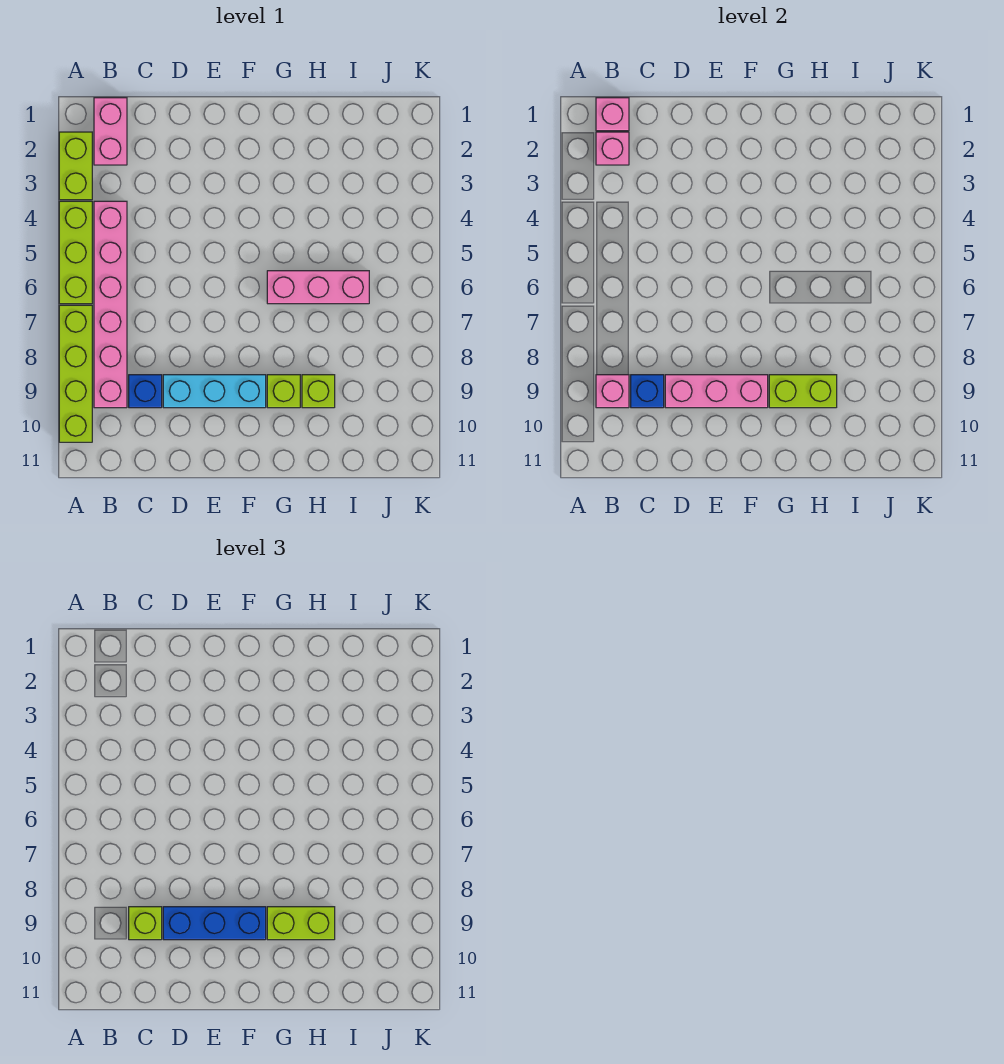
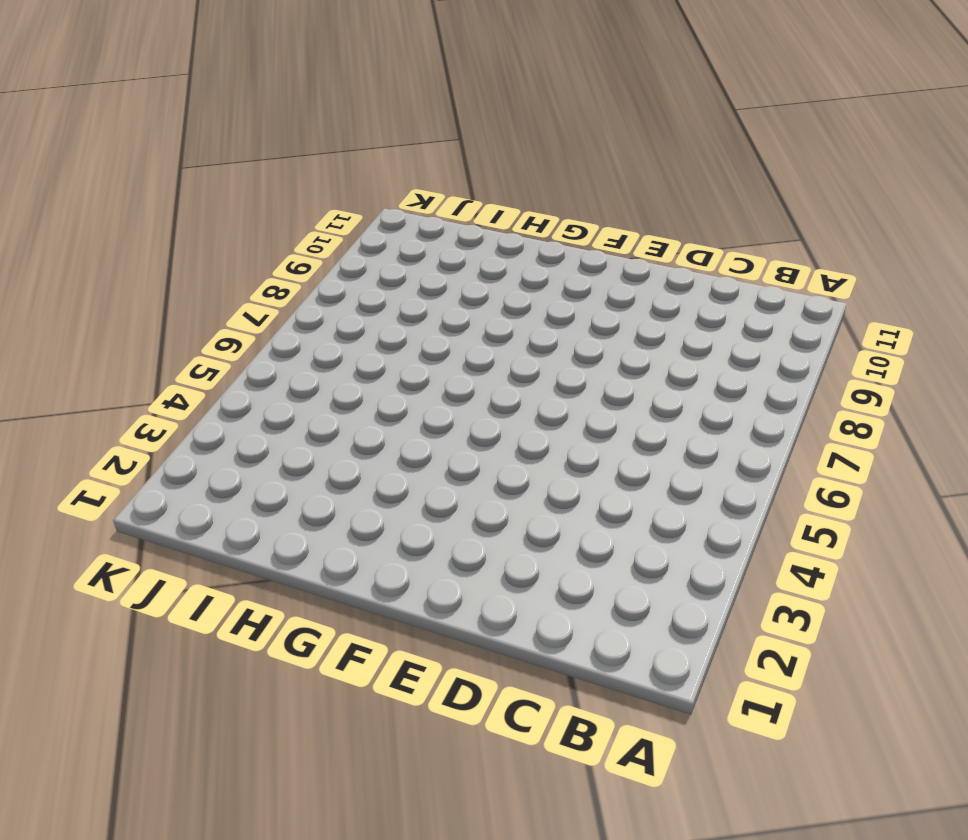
none -> lime 1x2 brick [59,132,92,200]
none -> lime 1x3 brick [59,201,92,304]
none -> lime 1x4 brick [59,305,92,442]

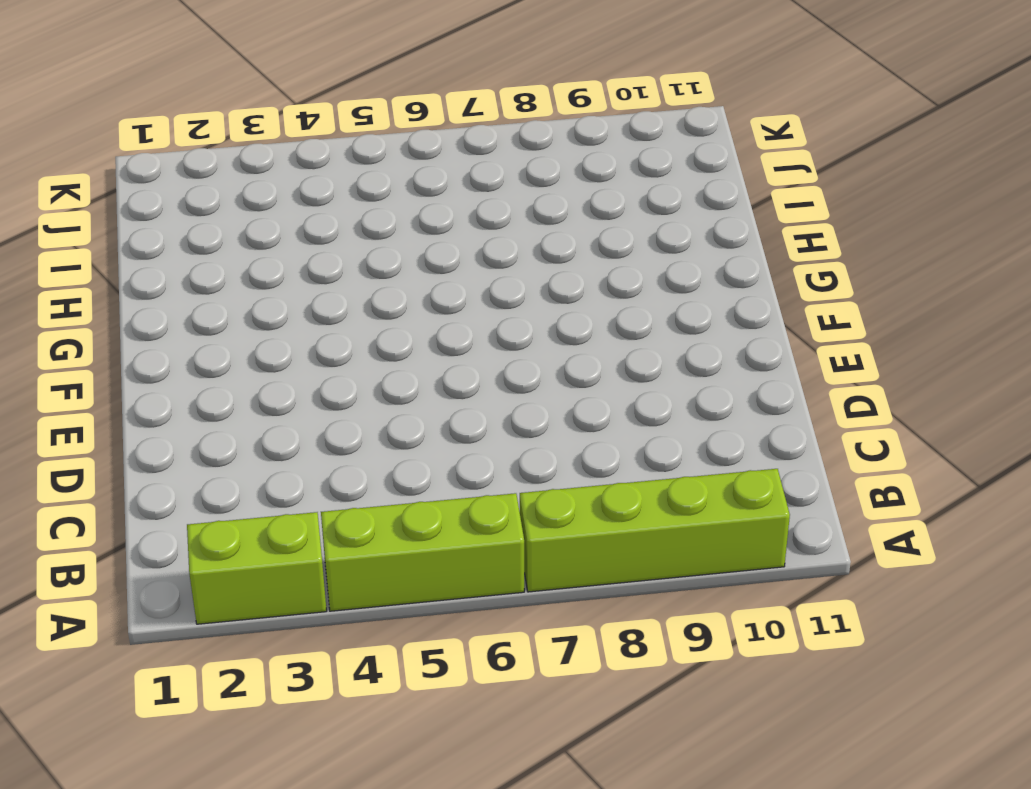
none -> pink 1x2 brick [94,98,127,165]
none -> pink 1x6 brick [94,201,127,408]
none -> blue 1x1 brick [129,375,162,408]

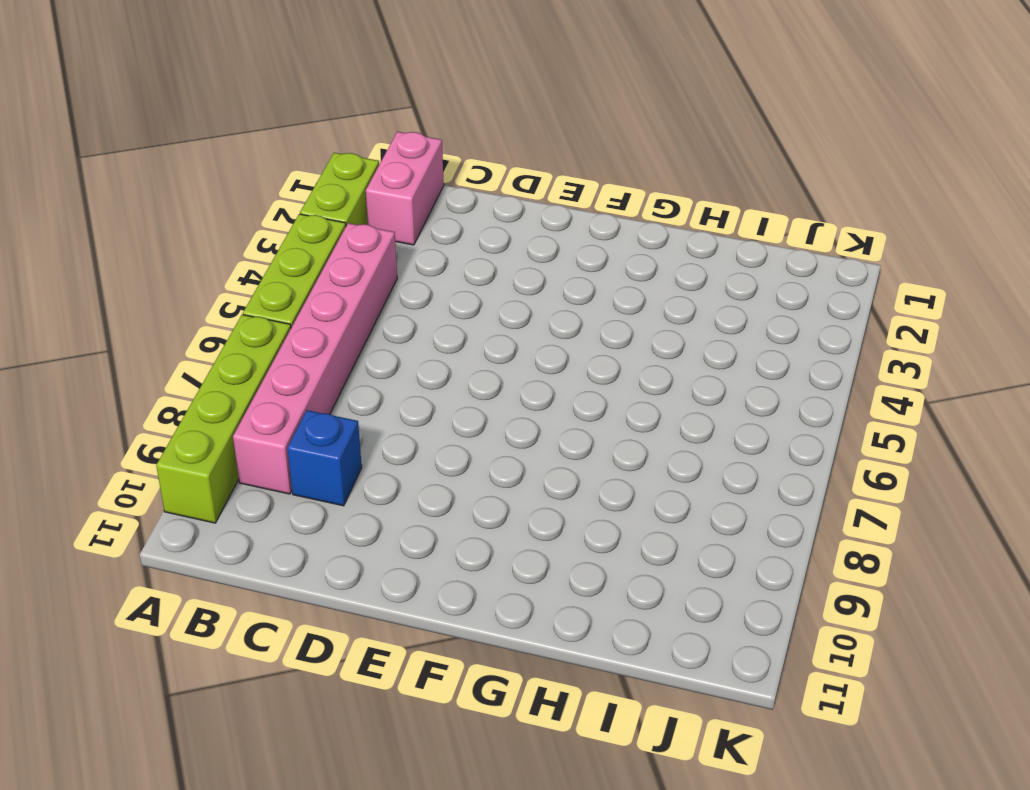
none -> cyan 1x3 brick [163,375,266,408]
none -> pink 1x3 brick [267,271,369,304]
none -> lime 1x1 brick [267,375,300,408]

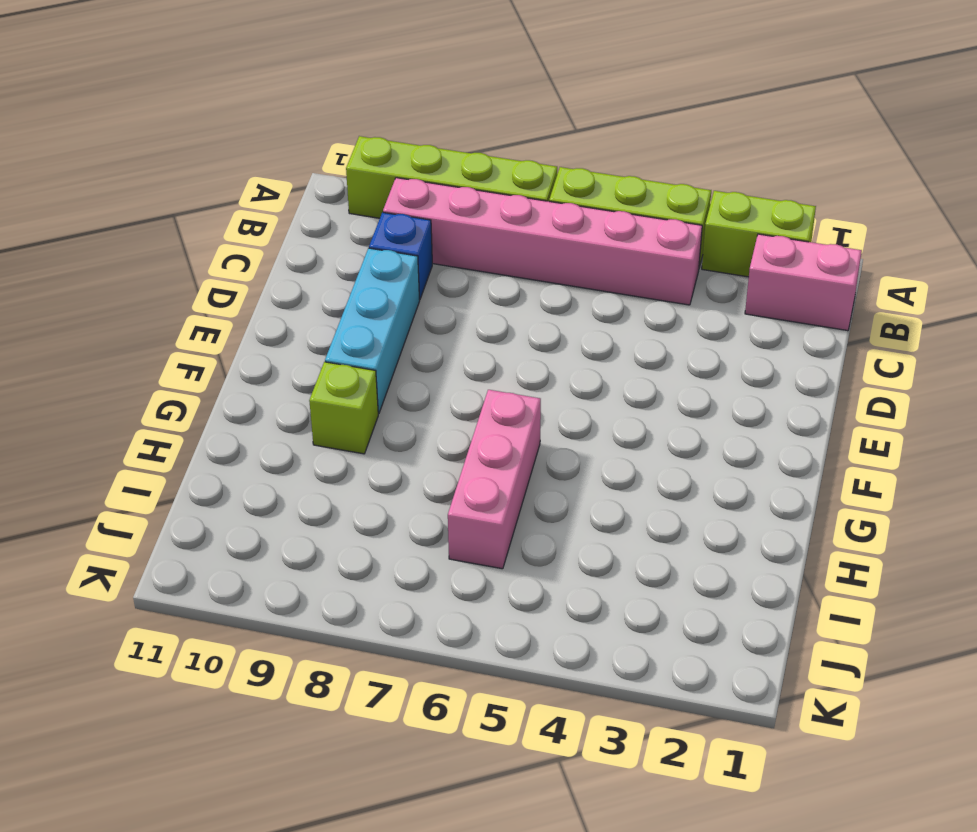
none -> lime 1x1 brick [302,375,335,408]
none -> pink 1x1 brick [596,98,629,131]
none -> pink 1x1 brick [596,132,629,165]

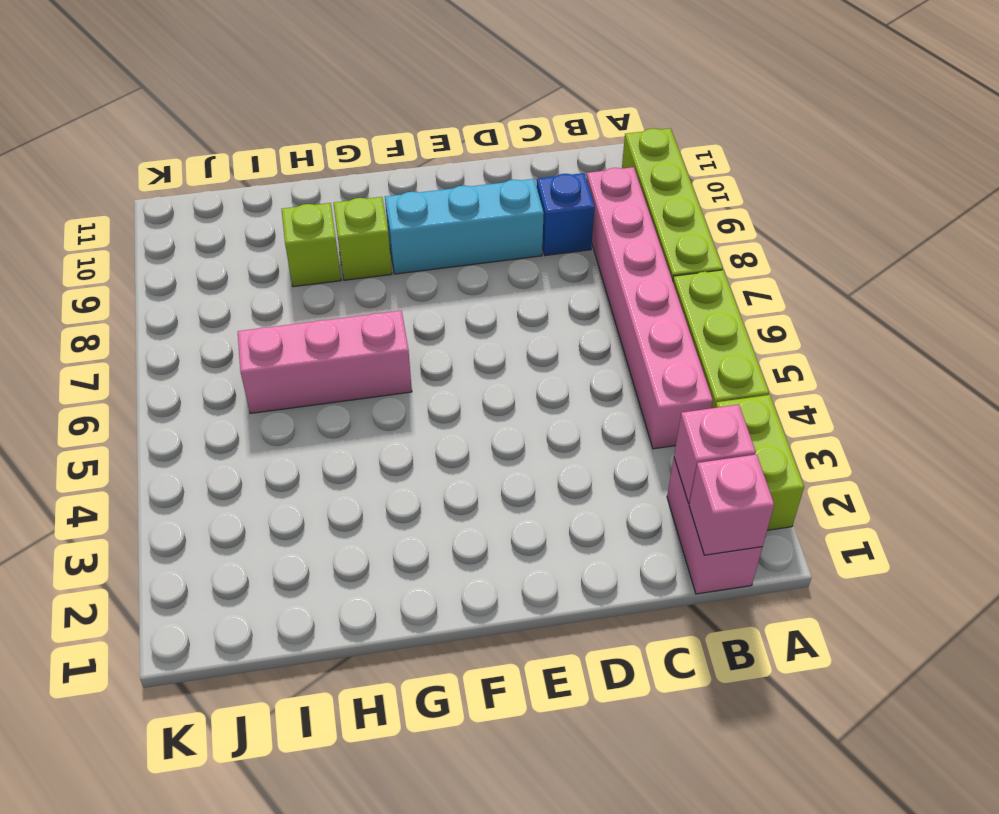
none -> pink 1x1 brick [596,375,629,408]
none -> blue 1x1 brick [631,375,664,408]
none -> pink 1x3 brick [665,375,768,408]

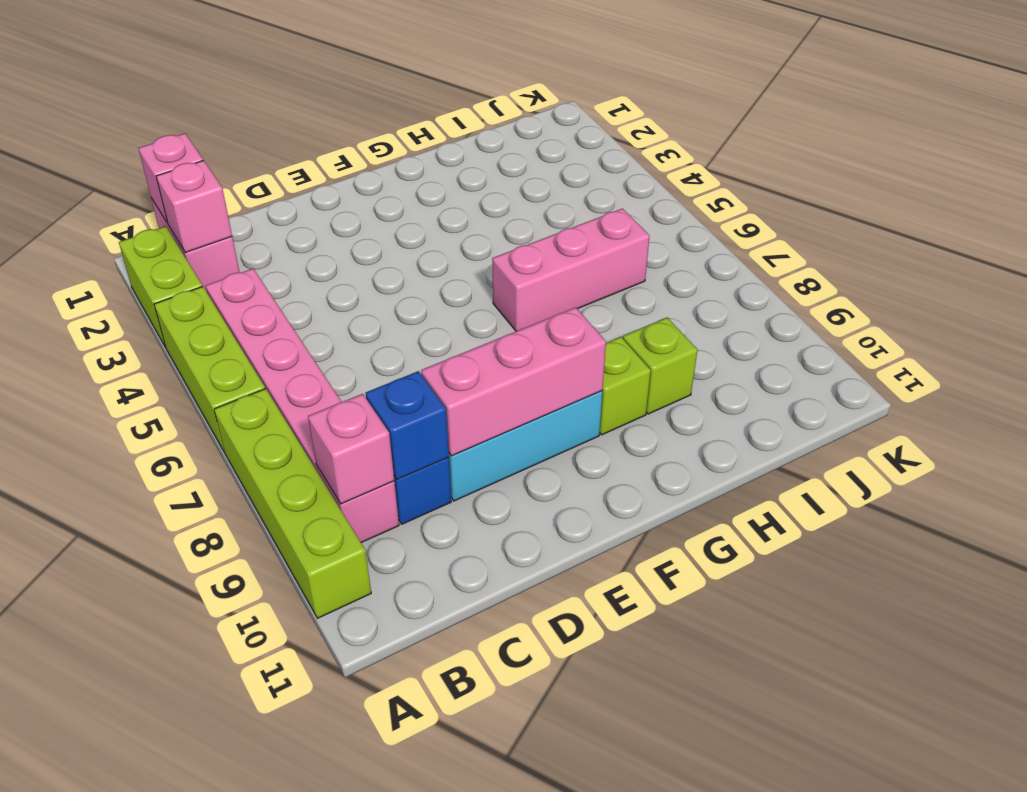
none -> lime 1x2 brick [769,375,837,408]
none -> lime 1x1 brick [129,907,162,940]
none -> blue 1x3 brick [163,907,266,940]

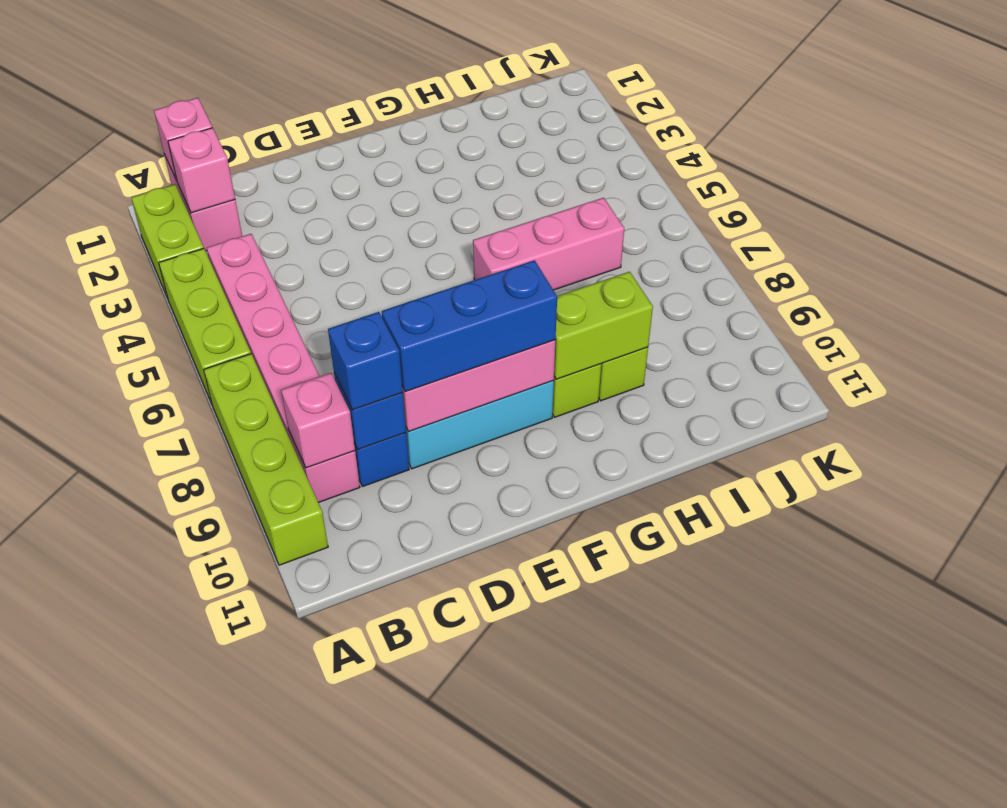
blue 1x1 brick [328,312,403,410] -> lime 1x1 brick [129,907,162,940]
none -> lime 1x2 brick [267,907,335,940]

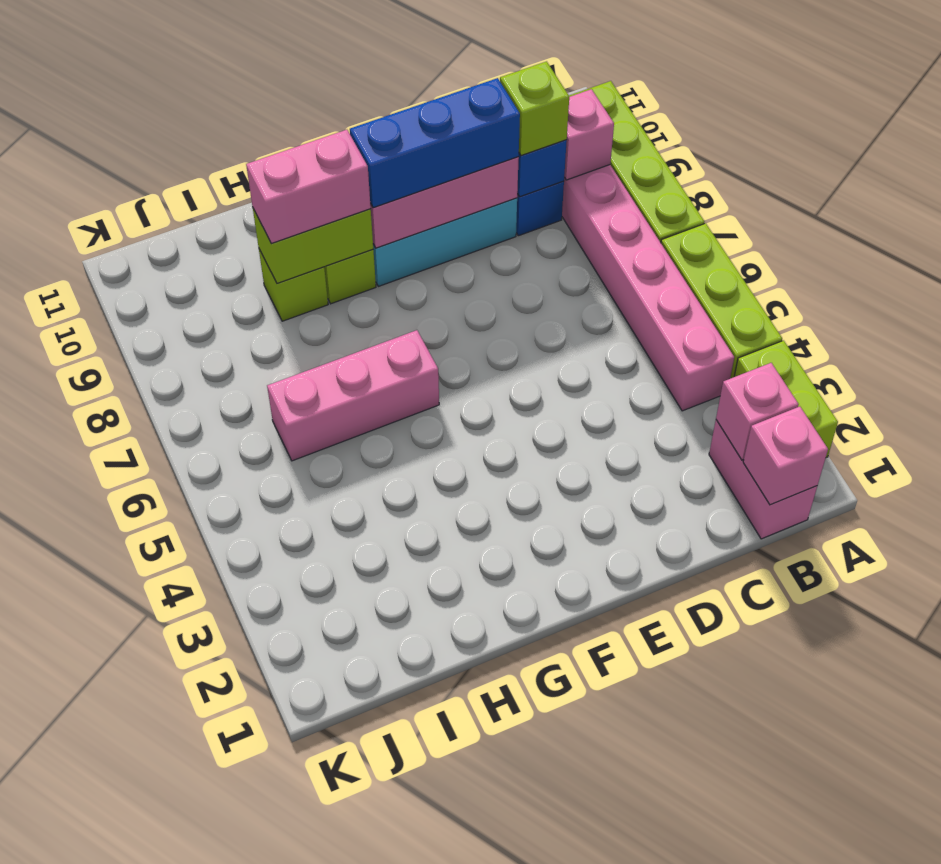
pink 1x2 brick [246,130,371,244] -> lime 1x2 brick [267,907,335,940]

